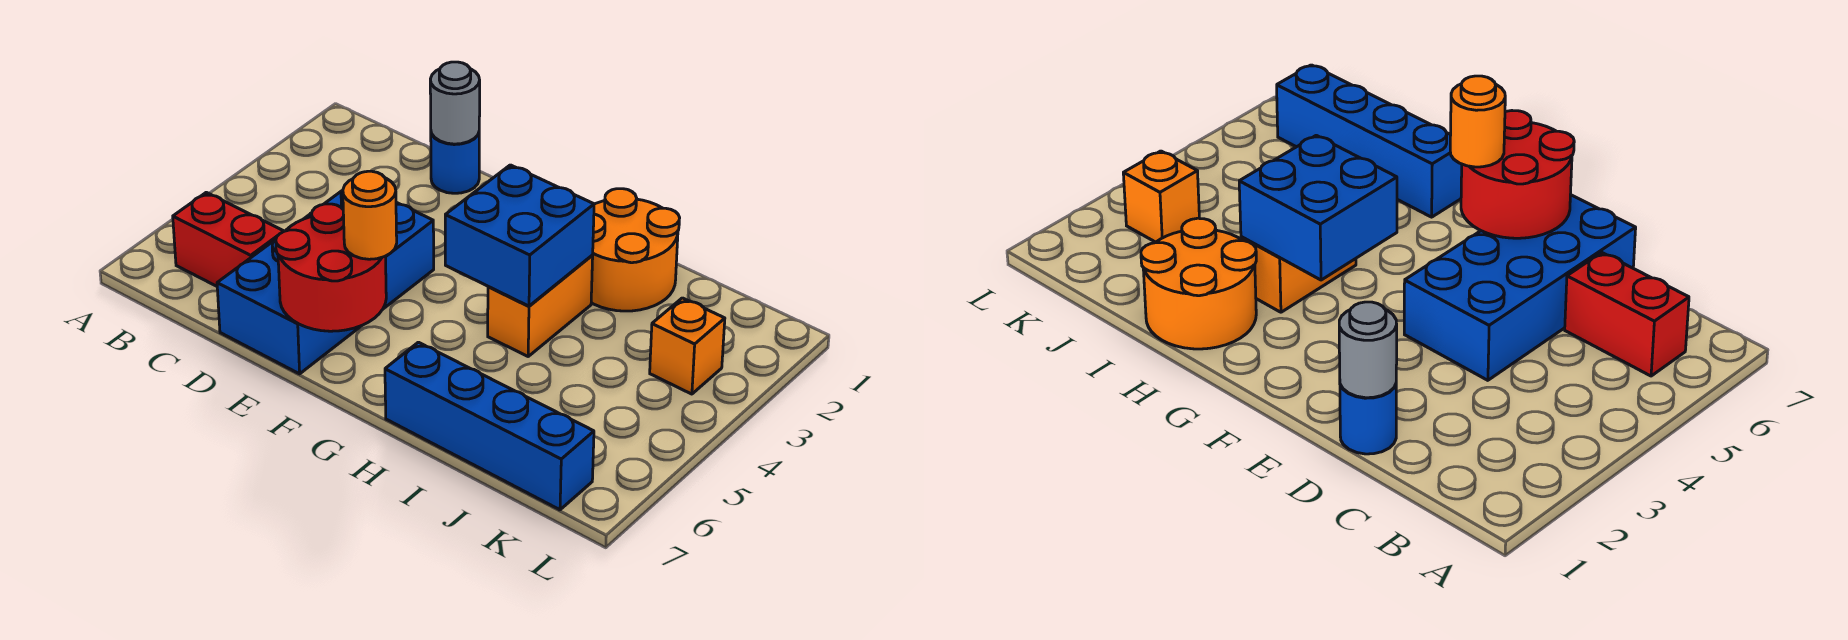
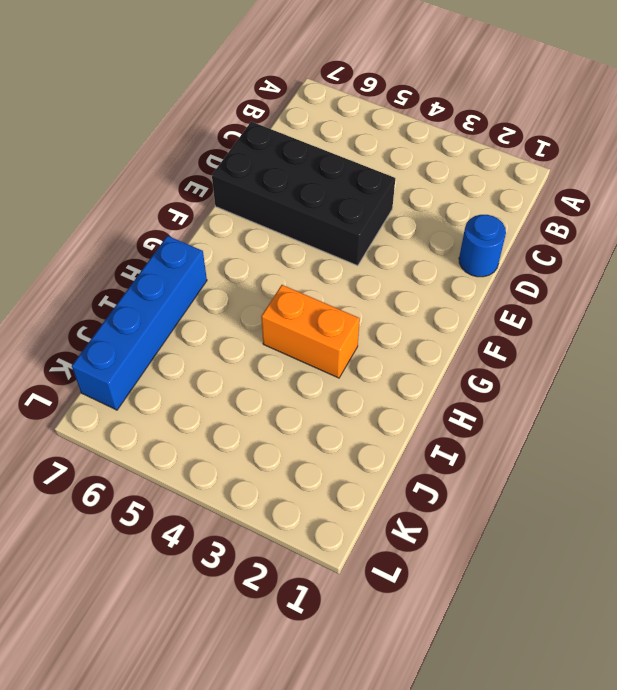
black 2x4 brick [212,122,395,266] -> blue 2x4 brick [217,190,434,374]
none -> red 1x2 brick [173,192,284,286]
none -> orange 2x2 round brick [591,189,680,311]

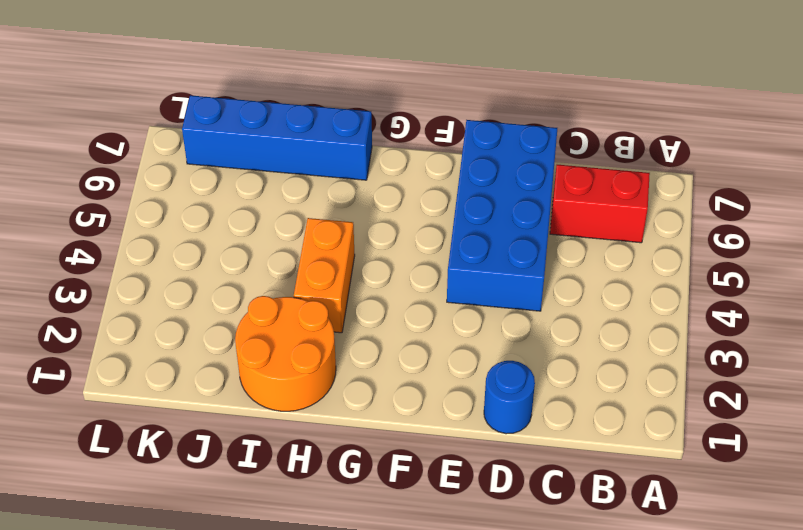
none -> orange 1x1 brick [650,298,725,394]
none -> grey 1x1 round brick [430,62,480,144]

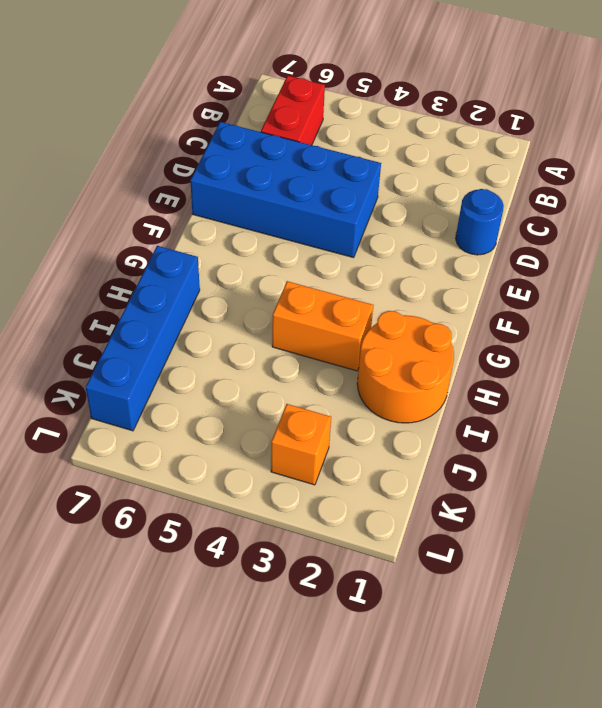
none -> grey 1x1 round brick [430,62,480,144]
none -> red 2x2 round brick [276,204,386,331]

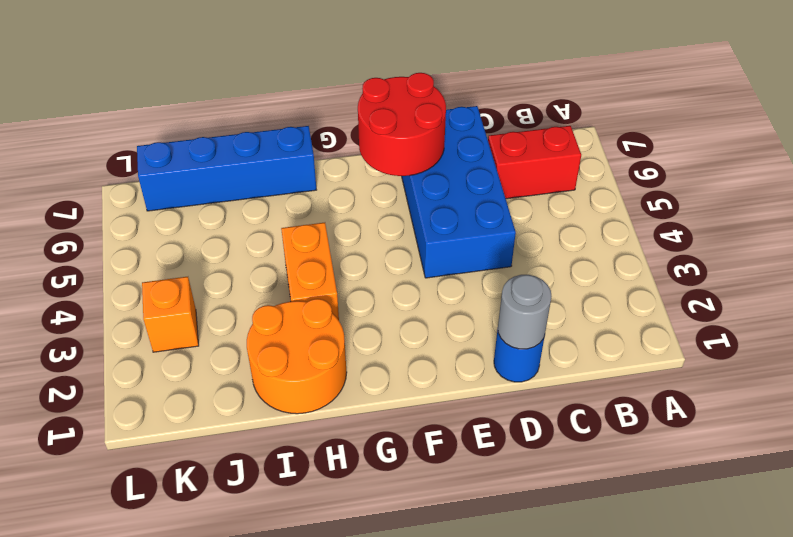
none -> blue 2x2 brick [445,165,594,306]
none -> orange 1x1 round brick [343,171,397,259]

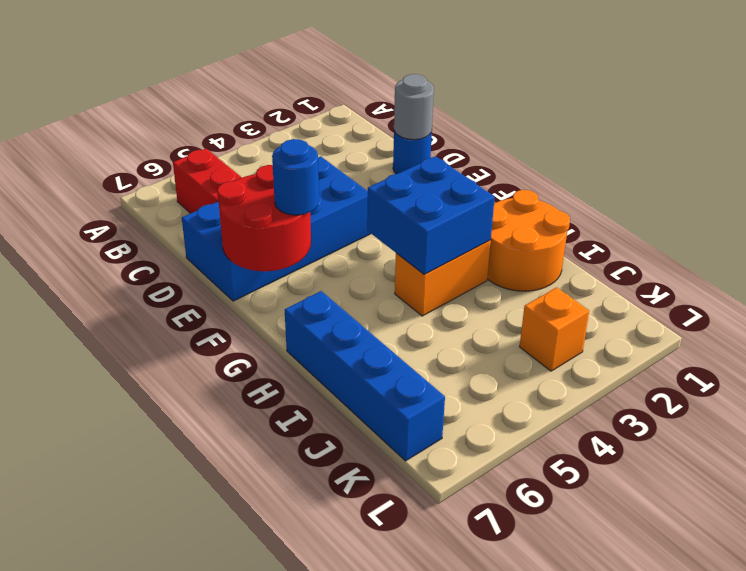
blue 1x1 round brick [272,139,319,215] -> orange 1x1 round brick [343,171,397,259]

